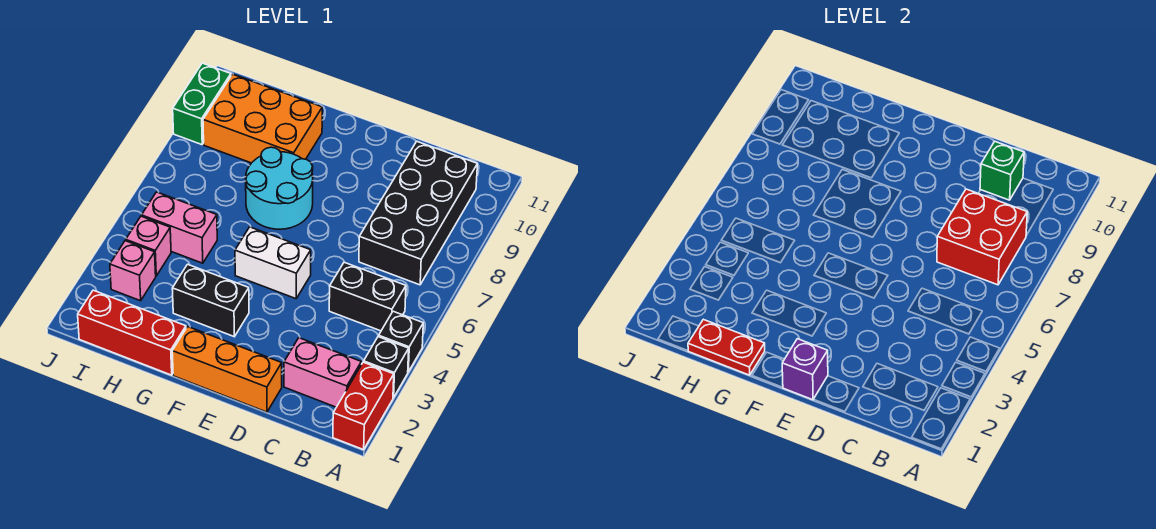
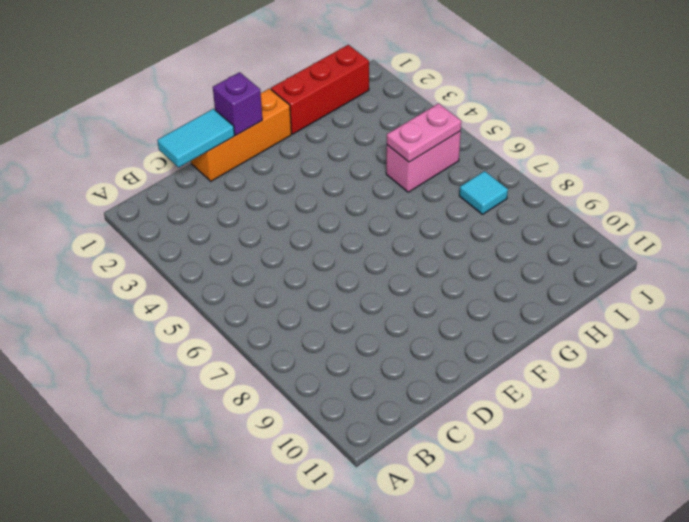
cyan 1x2 tile [157,109,235,167] -> none
pink 1x2 plate [387,103,461,162] -> none
cyan 1x1 tile [459,171,508,214] -> none
none -> red 1x2 brick [333,362,394,450]
none -> black 1x1 brick [364,337,409,398]
none -> black 1x1 brick [378,311,423,372]

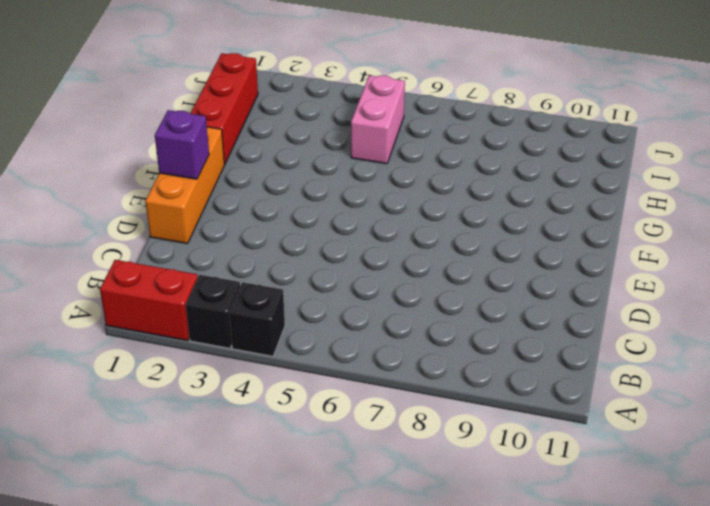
none -> pink 1x2 brick [284,338,361,407]
none -> black 1x2 brick [329,262,406,331]
none -> black 2x4 brick [359,142,477,285]

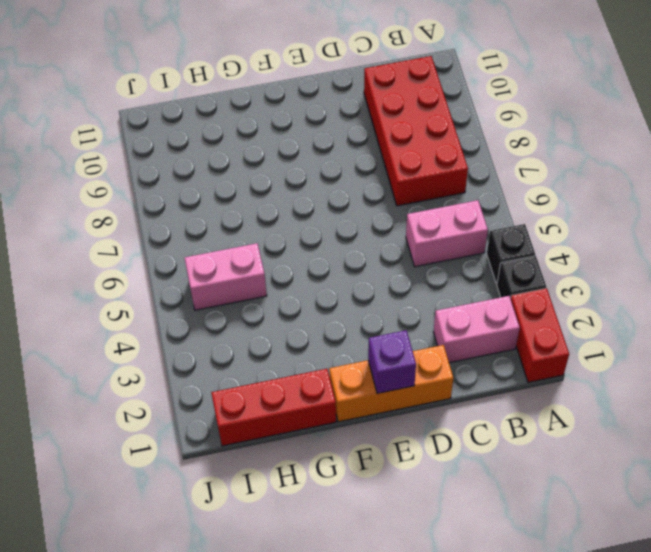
pink 1x2 brick [406,200,488,267] -> black 1x2 brick [329,262,406,331]
red 2x4 brick [364,56,468,206] -> black 2x4 brick [359,142,477,285]
none -> white 1x2 brick [235,227,311,299]
none -> black 1x2 brick [172,264,249,337]
none -> cyan 2x2 round brick [246,147,313,229]

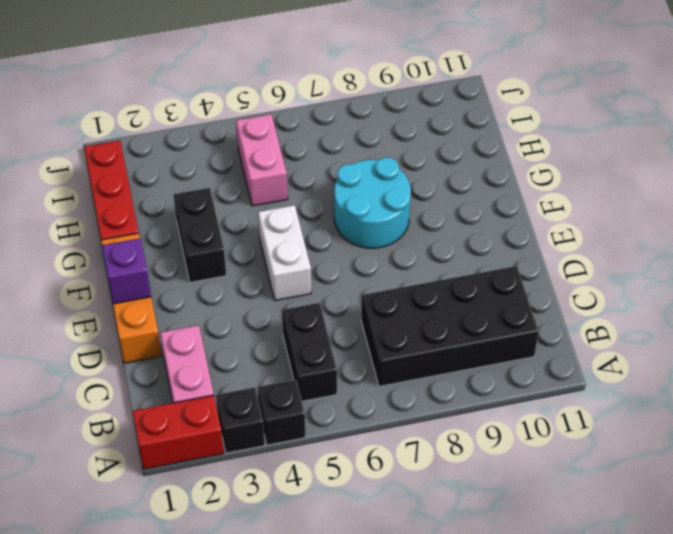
none -> orange 2x3 brick [203,74,322,163]
none -> pink 1x1 brick [110,241,156,301]
none -> pink 1x1 brick [126,216,171,276]

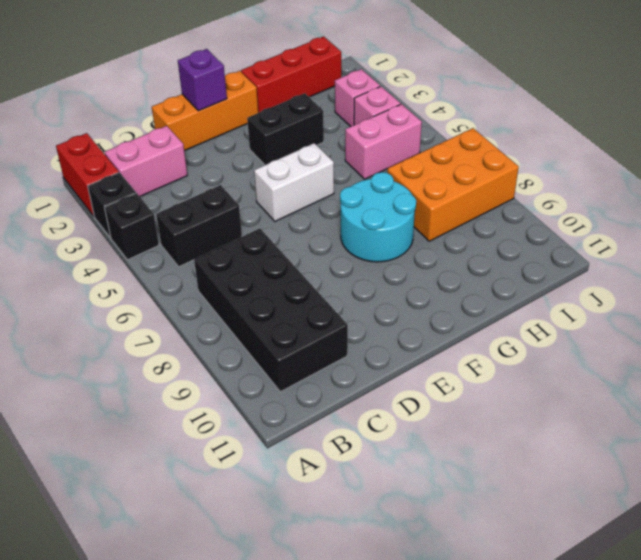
orange 2x3 brick [387,128,519,241] -> orange 2x3 brick moved to [203,74,322,163]
none -> green 1x2 brick [173,63,231,145]
none -> red 2x2 brick [937,189,1027,285]
none -> green 1x1 brick [980,142,1024,200]

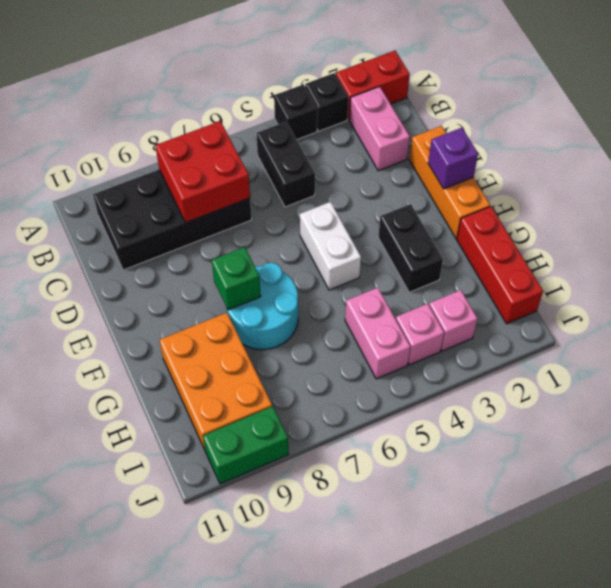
green 1x1 brick [212,247,261,310] -> green 1x1 brick moved to [980,142,1024,200]
none -> red 1x2 plate [688,319,765,375]

